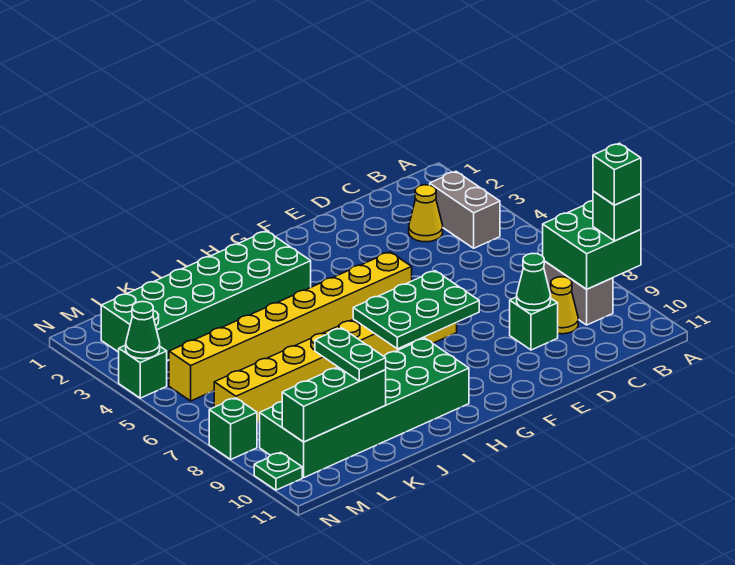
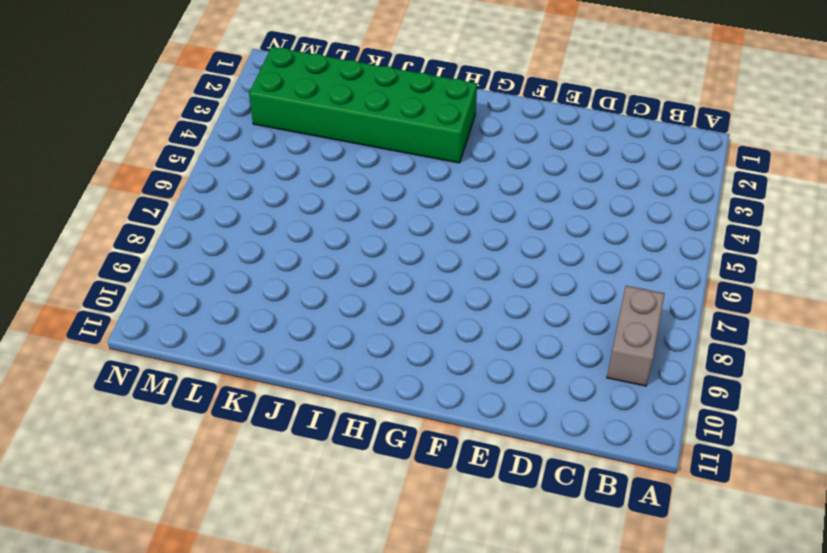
none -> grey 1x2 brick [430,171,500,248]
none -> yellow 1x1 cone [409,185,443,242]
none -> yellow 1x1 cone [550,277,578,334]

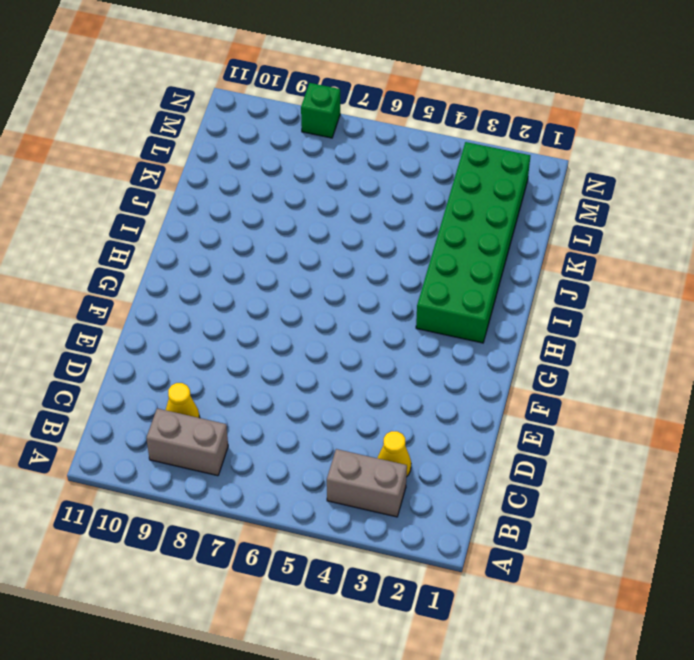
none -> green 1x1 brick [510,297,558,350]
none -> yellow 1x8 brick [169,252,412,401]
none -> yellow 1x8 brick [214,319,457,422]

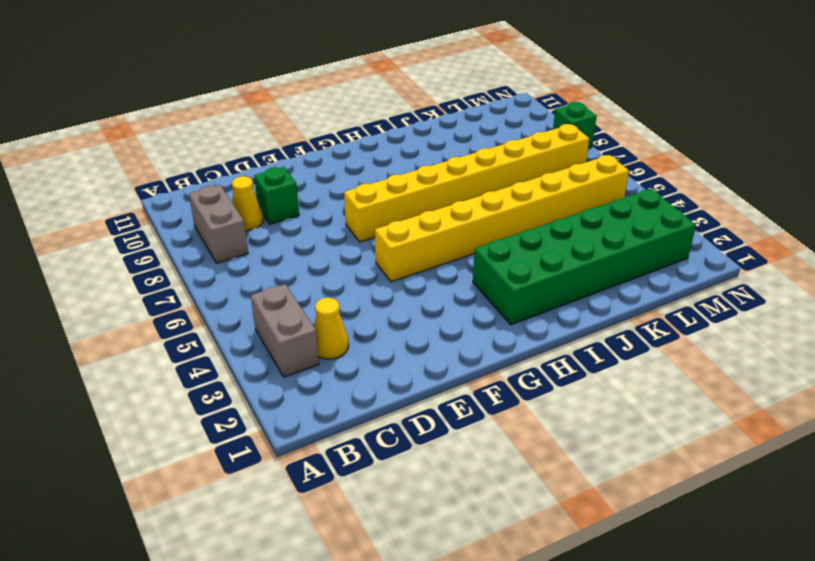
none -> green 2x6 brick [260,338,469,478]
none -> green 1x1 brick [119,345,167,398]
none -> green 1x1 plate [254,452,302,490]

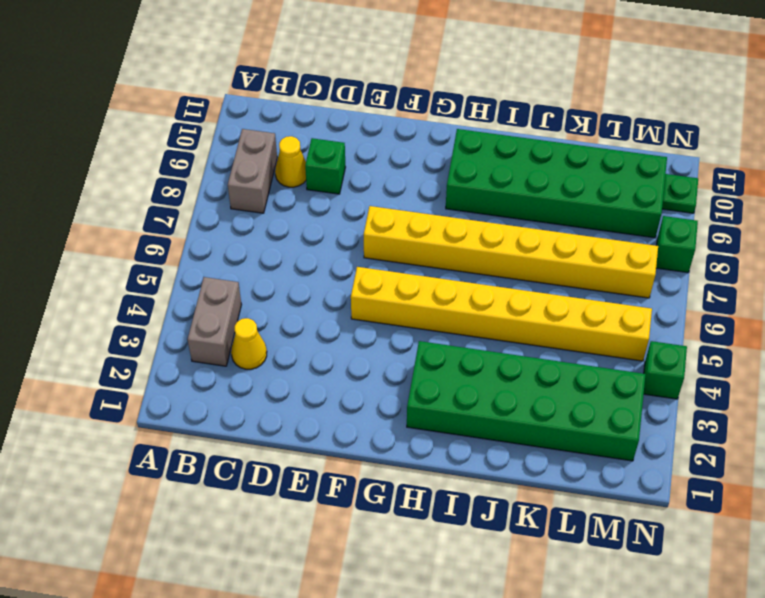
none -> green 2x2 brick [543,201,641,289]
none -> green 1x1 cone [517,254,551,311]
none -> green 2x3 plate [353,271,479,349]

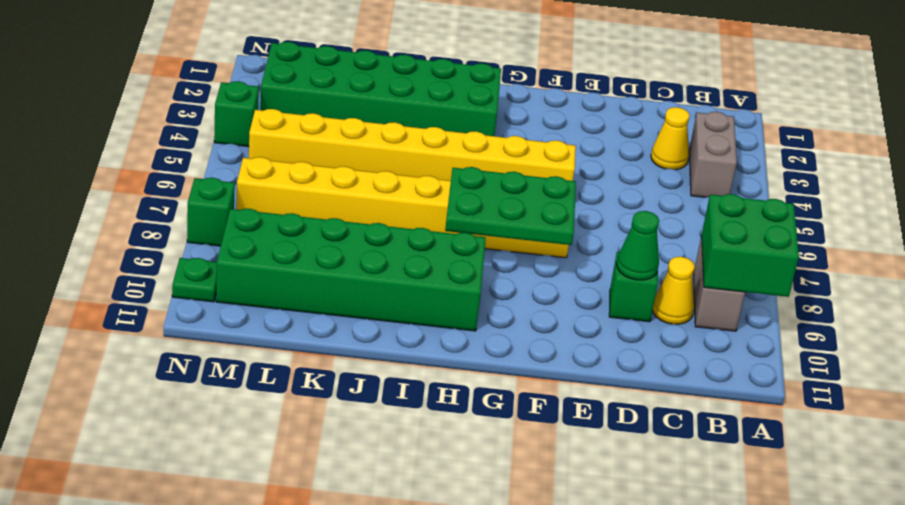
none -> green 1x3 brick [282,367,386,442]
none -> green 1x1 cone [126,302,160,359]
none -> green 1x1 brick [593,191,641,241]

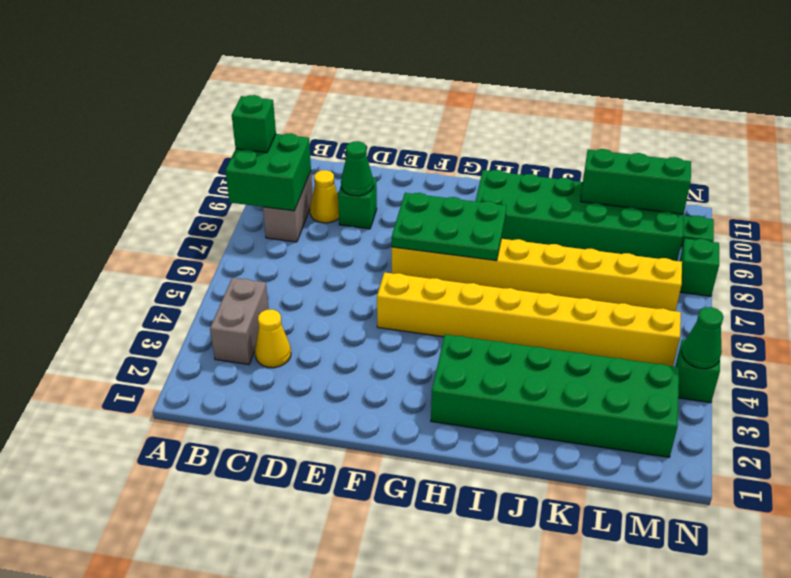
none -> green 1x2 plate [315,328,386,381]
none -> green 1x1 brick [593,143,641,205]

